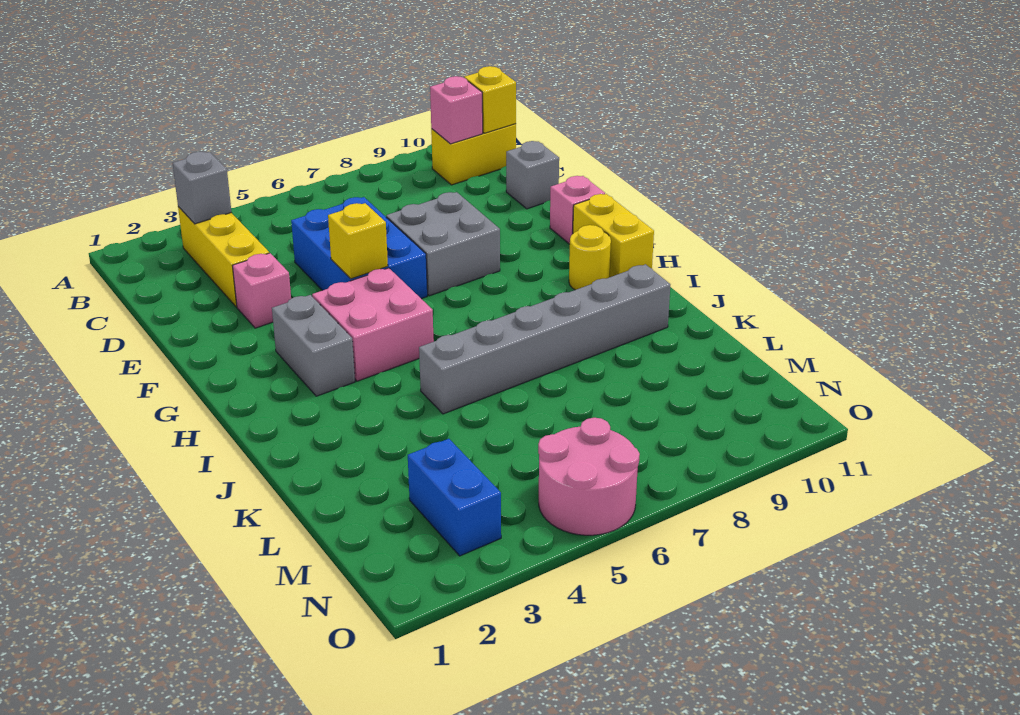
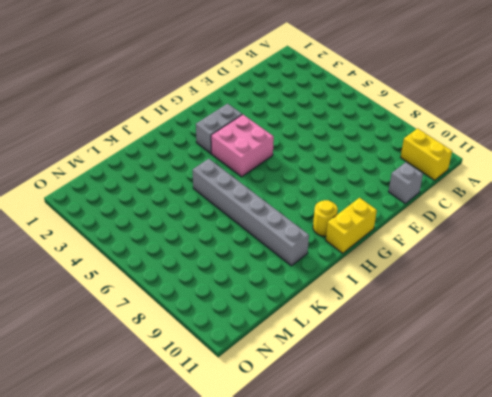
none -> yellow 1x3 brick [178,207,269,307]
none -> blue 2x3 brick [291,197,427,299]
none -> pink 1x1 brick [233,253,291,328]

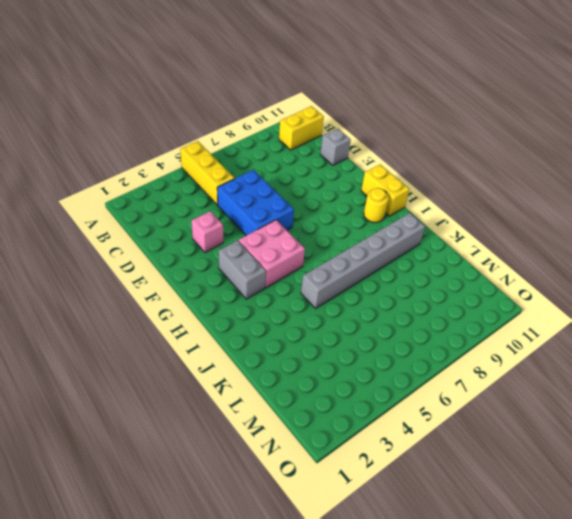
yellow 1x3 brick [180,141,235,205] -> yellow 1x3 brick moved to [178,207,269,307]
none -> grey 2x2 brick [386,192,500,296]
none -> pink 1x1 brick [550,176,605,244]
none -> blue 1x2 brick [408,439,501,556]

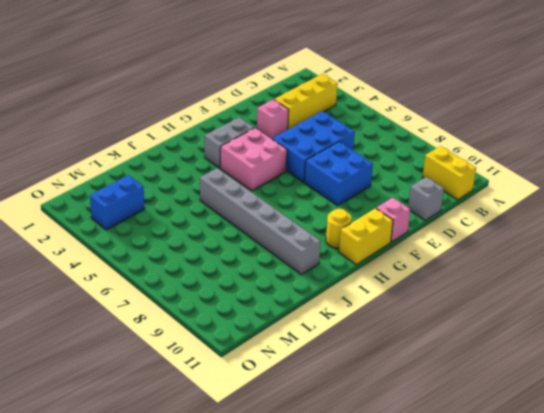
blue 2x2 brick [304,142,373,205] -> grey 2x2 brick [386,192,500,296]
none -> pink 2x2 round brick [538,418,640,535]
none -> grey 1x1 brick [173,152,232,224]
none -> pink 1x1 brick [430,76,483,144]

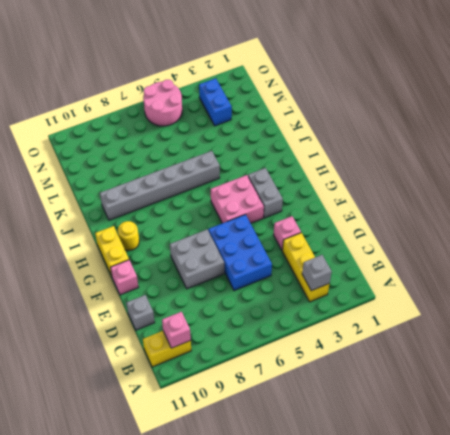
none -> yellow 1x1 brick [464,66,516,133]
none -> yellow 1x1 brick [328,203,388,279]

